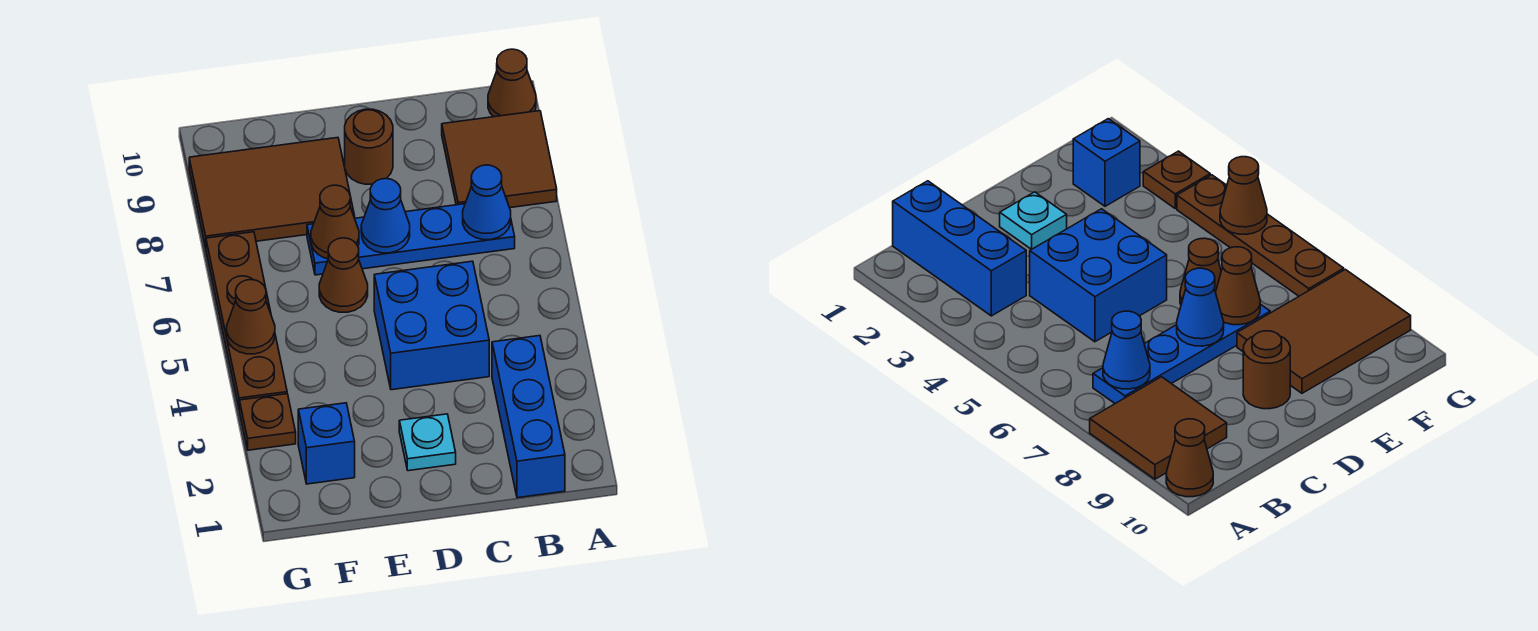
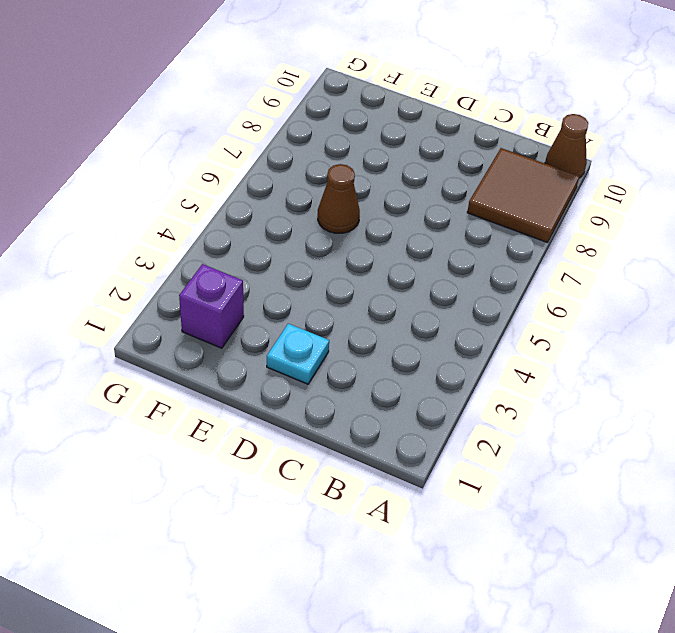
purple 1x1 brick [179,264,244,348] -> blue 1x1 brick [298,403,355,484]
none -> blue 1x3 brick [492,336,565,498]
none -> blue 1x4 plate [307,204,515,275]
none -> blue 2x2 brick [374,261,489,390]

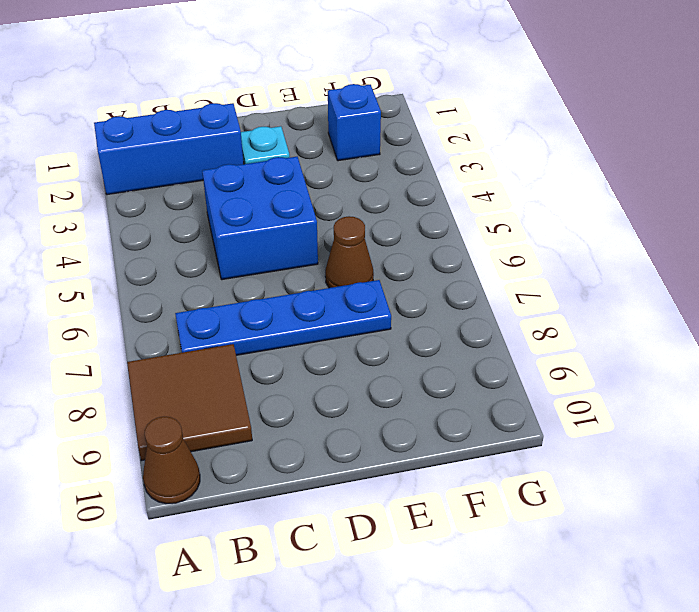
blue 1x3 brick [94,103,243,195] -> blue 1x3 brick turned to [492,336,565,498]
none -> brown 1x1 round brick [345,109,393,184]
none -> brown 2x3 tile [189,138,355,248]
none -> brown 1x1 plate [240,394,296,450]

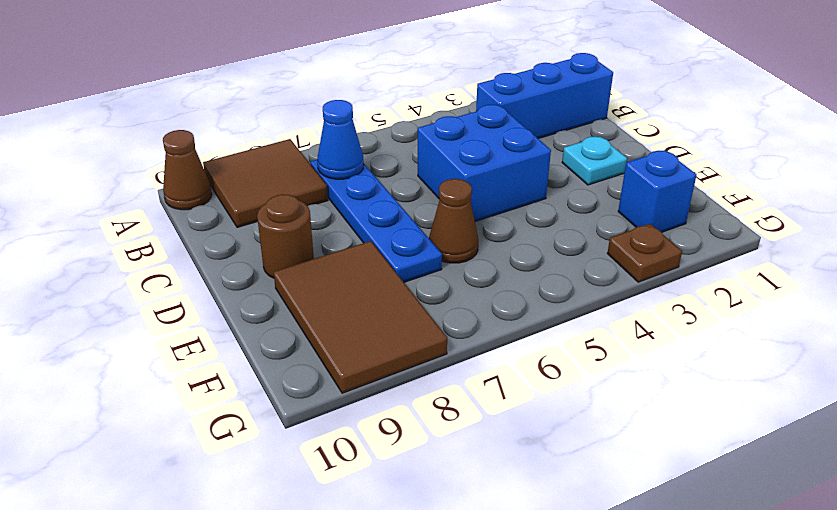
none -> brown 1x4 plate [206,232,287,410]
none -> blue 1x1 cone [361,178,410,253]
none -> brown 1x1 cone [311,185,359,259]

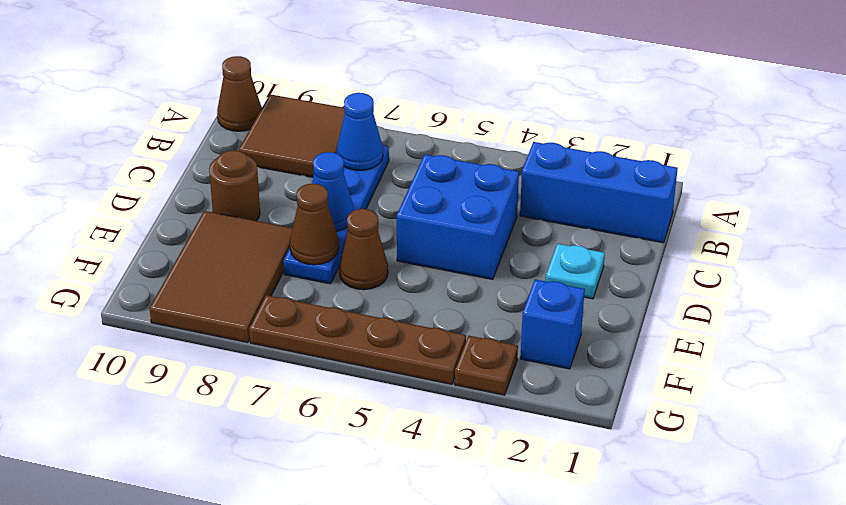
none -> brown 1x1 cone [227,280,275,354]

